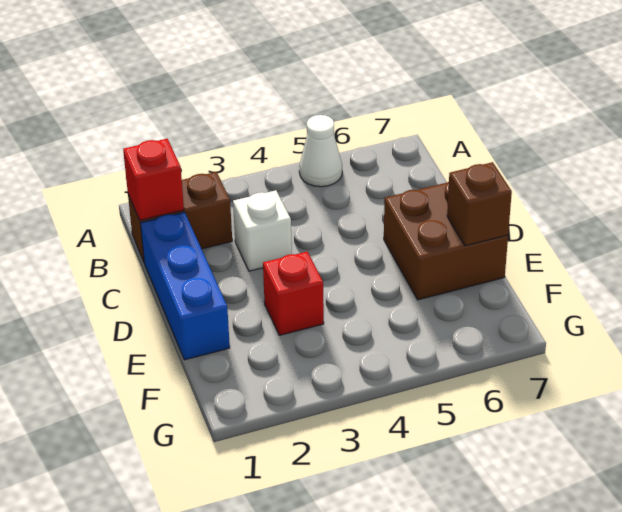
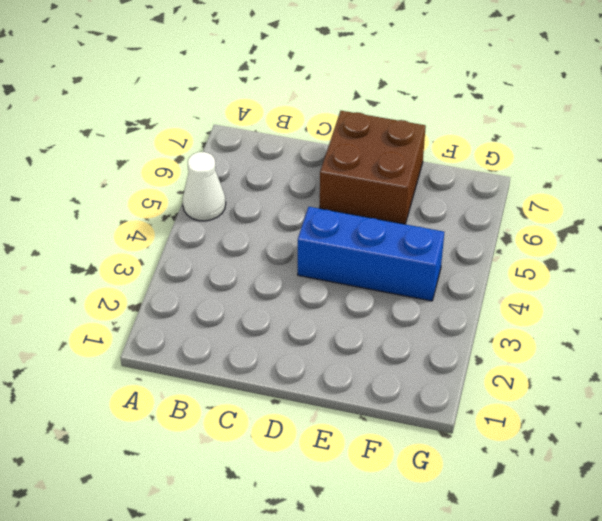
blue 1x3 brick [298,207,444,301] -> blue 1x3 brick moved to [141,212,230,360]
none -> brown 1x2 brick [128,172,232,262]
none -> white 1x1 brick [233,190,292,271]

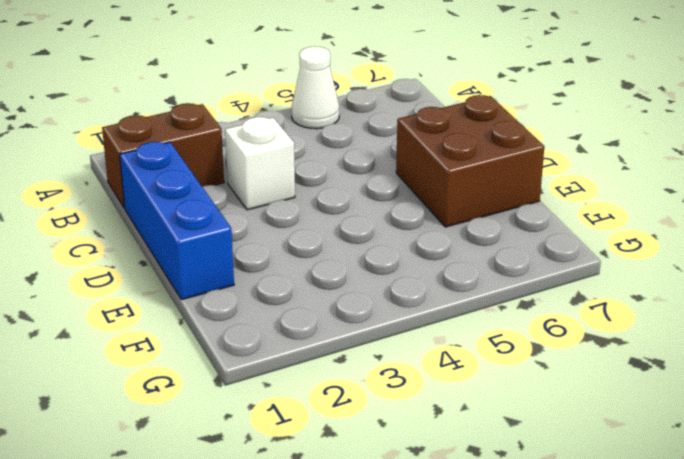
none -> red 1x1 brick [263,252,324,335]
none -> red 1x1 brick [123,139,184,221]

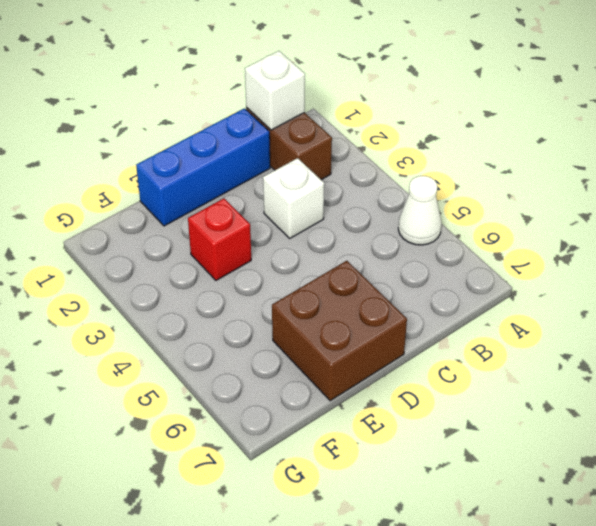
white 1x1 brick [245,51,305,130] -> red 1x1 brick [123,139,184,221]
none -> brown 1x1 brick [447,162,512,246]

